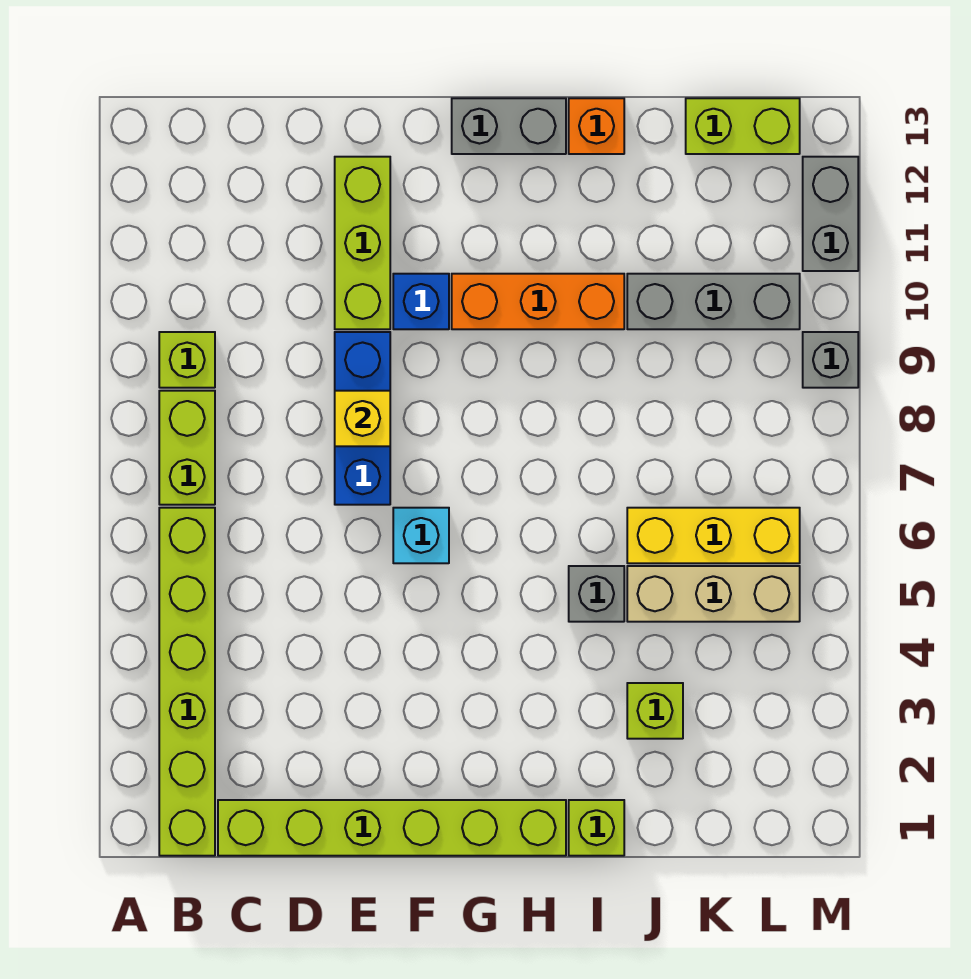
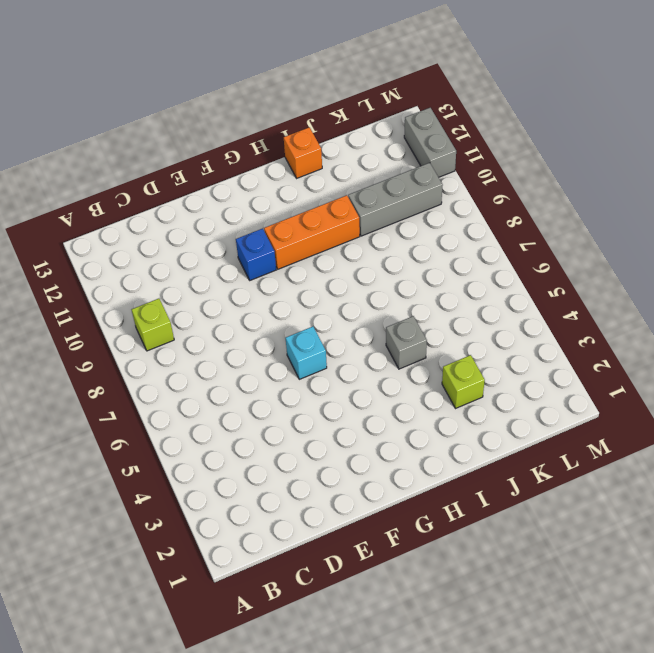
none -> lime 1x6 brick [159,508,215,856]
none -> lime 1x2 brick [159,391,215,505]
none -> lime 1x6 brick [218,800,566,856]

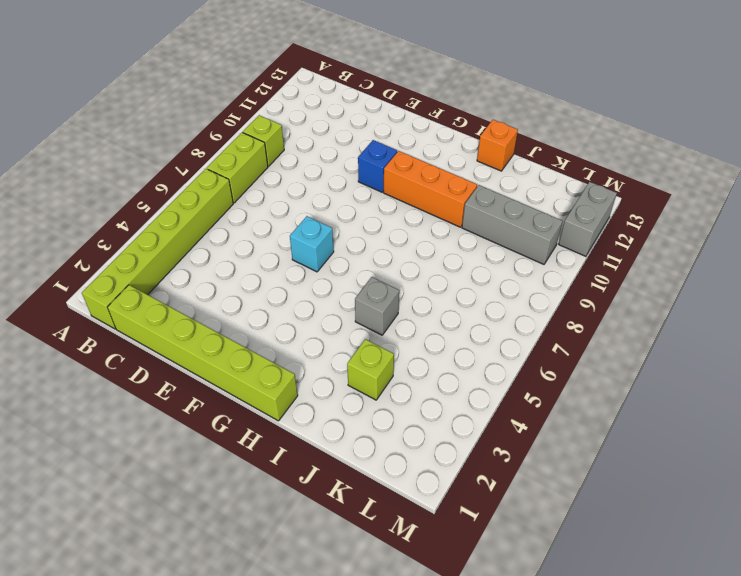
none -> blue 1x3 brick [335,332,390,505]
none -> lime 1x3 brick [335,157,390,329]
none -> grey 1x2 brick [452,98,566,154]

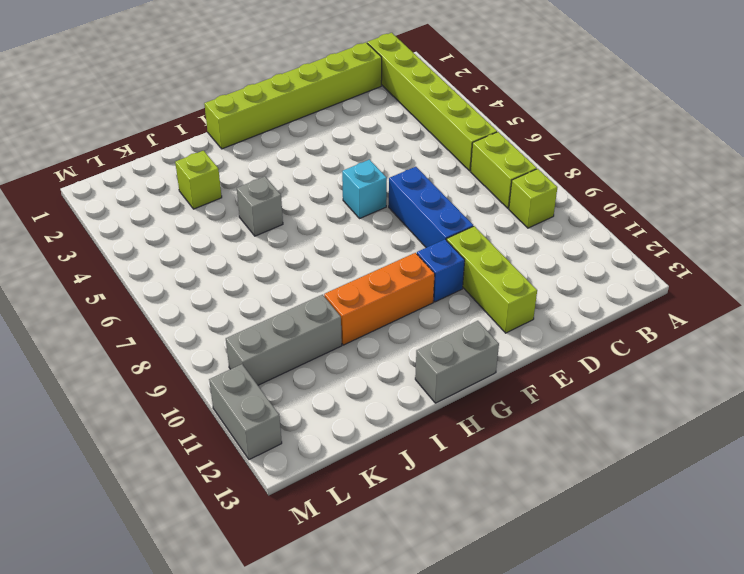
none -> lime 1x1 brick [569,800,624,856]
none -> orange 1x1 brick [569,98,624,154]
none -> tan 1x3 brick [627,566,800,622]

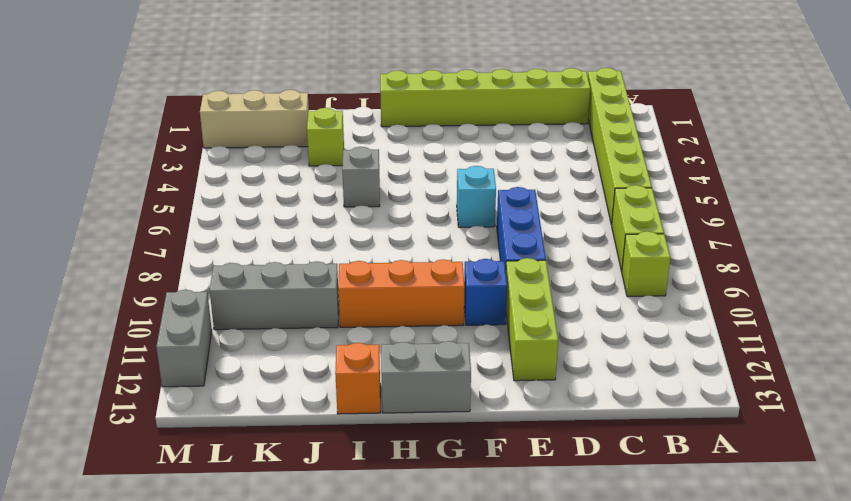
tan 1x3 brick [200,90,309,148] -> tan 1x3 brick moved to [627,566,800,622]
none -> lime 1x1 brick [569,800,624,856]
none -> yellow 1x3 brick [627,508,800,563]
none -> lime 1x2 brick [686,98,800,154]

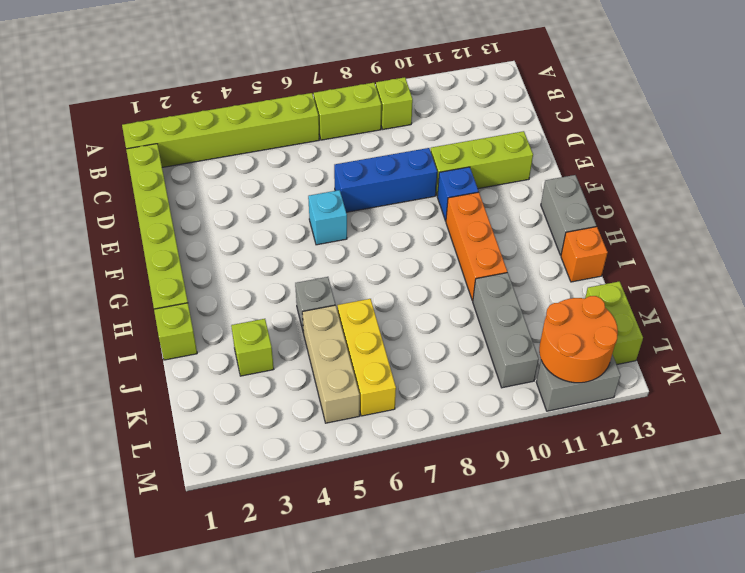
orange 2x2 round brick [539,296,618,383] -> none
none -> grey 1x1 brick [803,332,858,388]
none -> yellow 1x1 brick [335,391,390,446]

